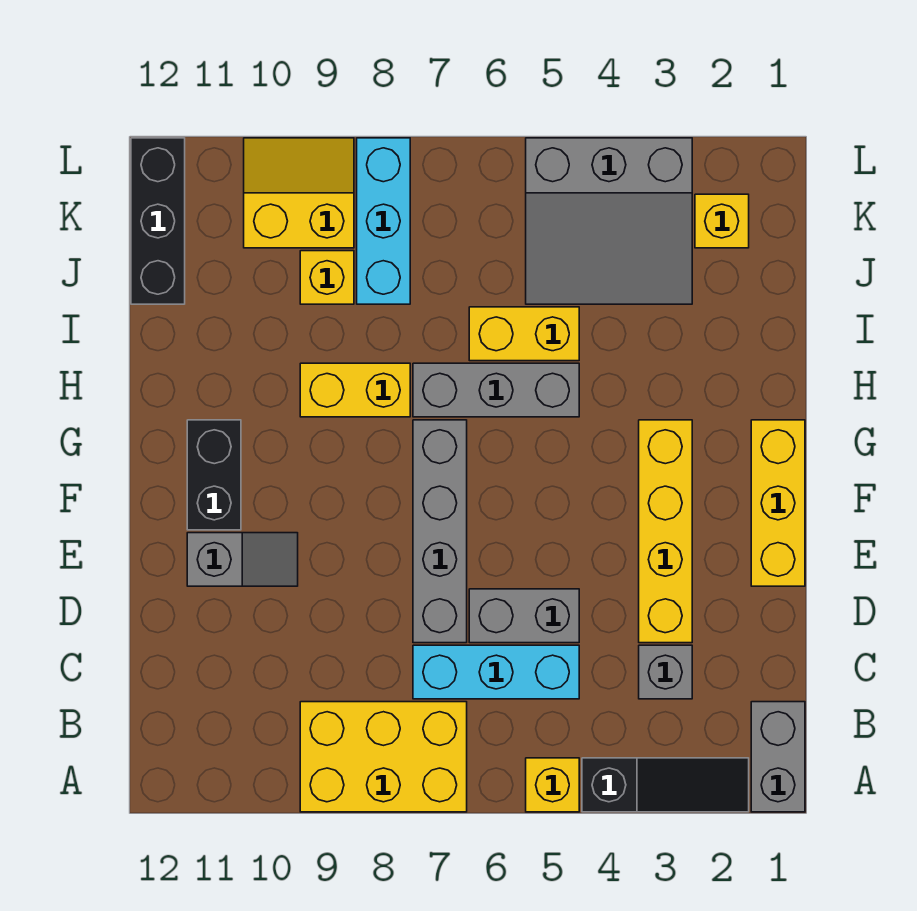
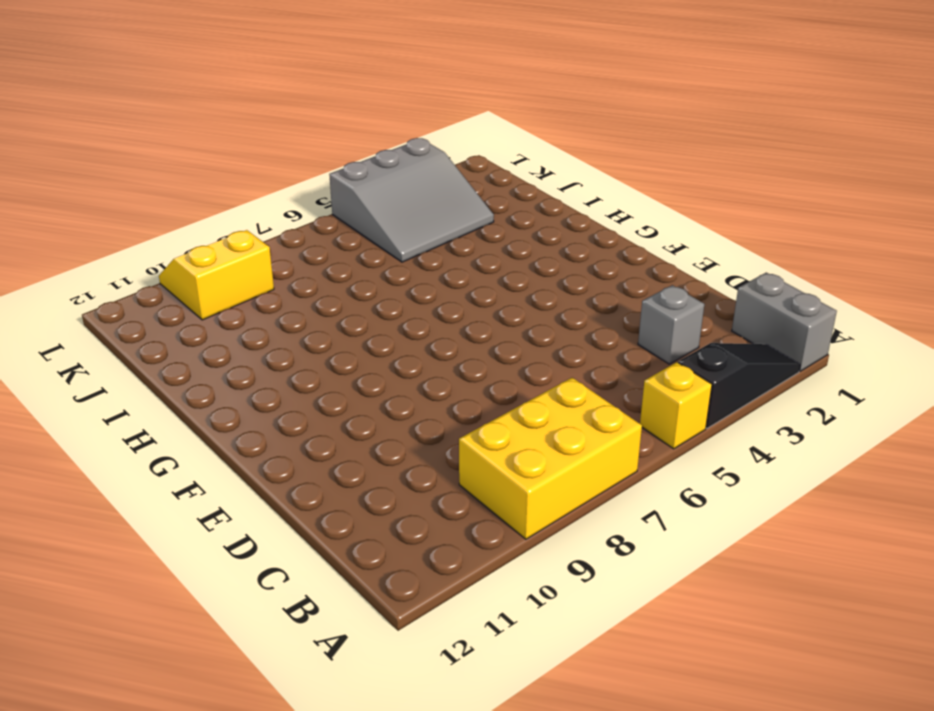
none -> cyan 1x3 brick [413,645,579,699]
none -> yellow 1x4 brick [639,420,692,643]
none -> grey 1x2 brick [469,589,579,643]

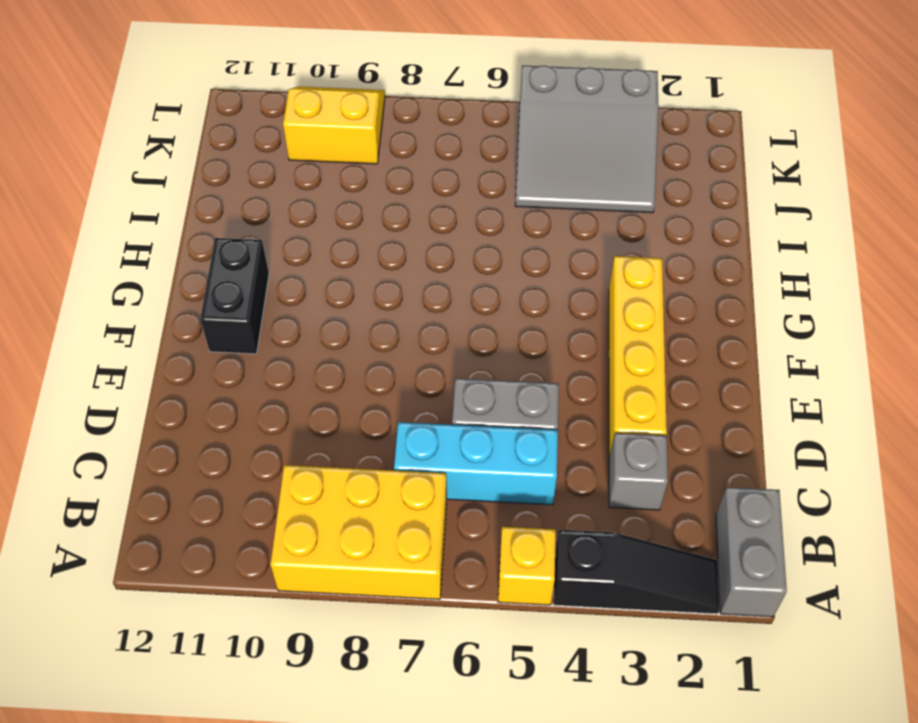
none -> grey 1x4 brick [413,420,467,643]
none -> yellow 1x3 brick [751,420,805,586]
none -> grey 1x2 slope [187,533,298,586]

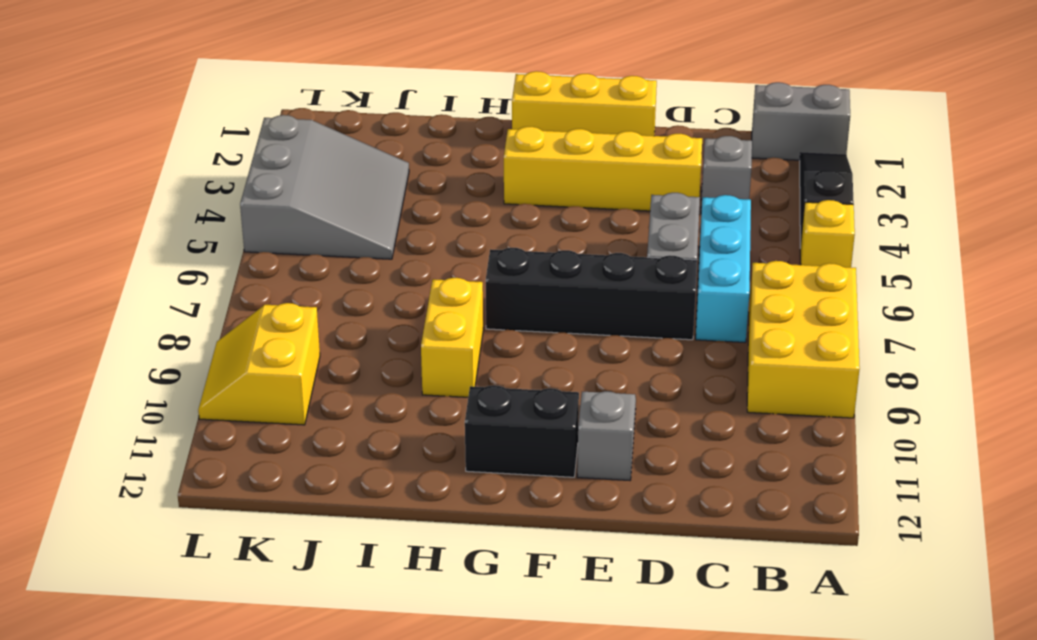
black 1x4 brick [486,248,697,340] -> grey 1x4 brick [413,420,467,643]
none -> grey 1x3 brick [413,363,579,417]
none -> yellow 1x2 brick [469,307,579,361]
none -> cyan 1x3 brick [357,138,410,304]

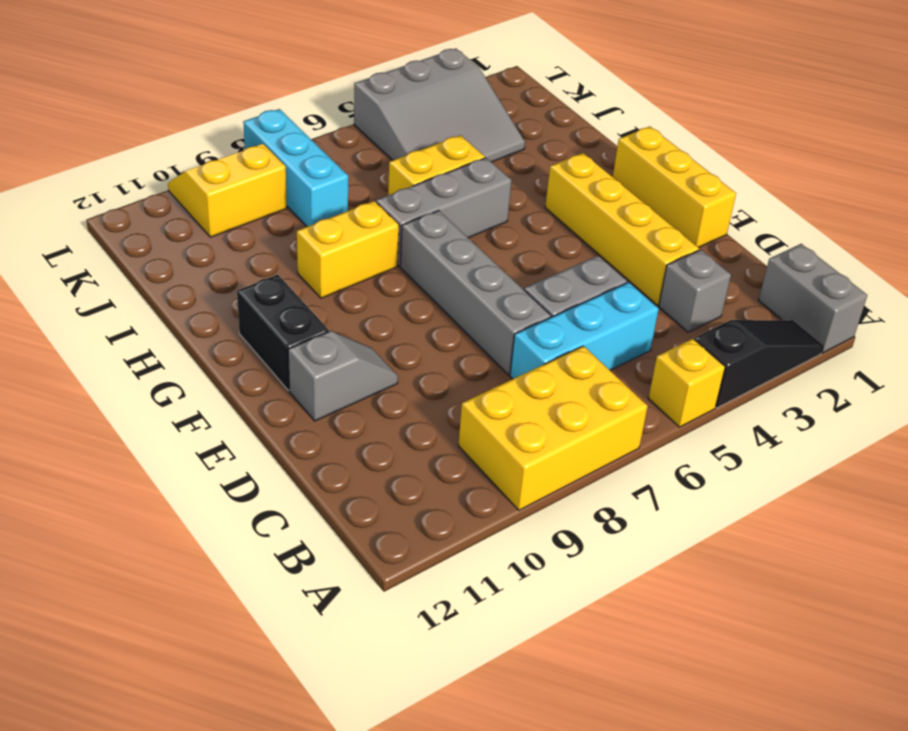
none -> yellow 1x1 brick [300,251,354,304]
none -> black 1x3 brick [131,138,185,304]
none -> yellow 1x1 brick [695,194,749,248]

